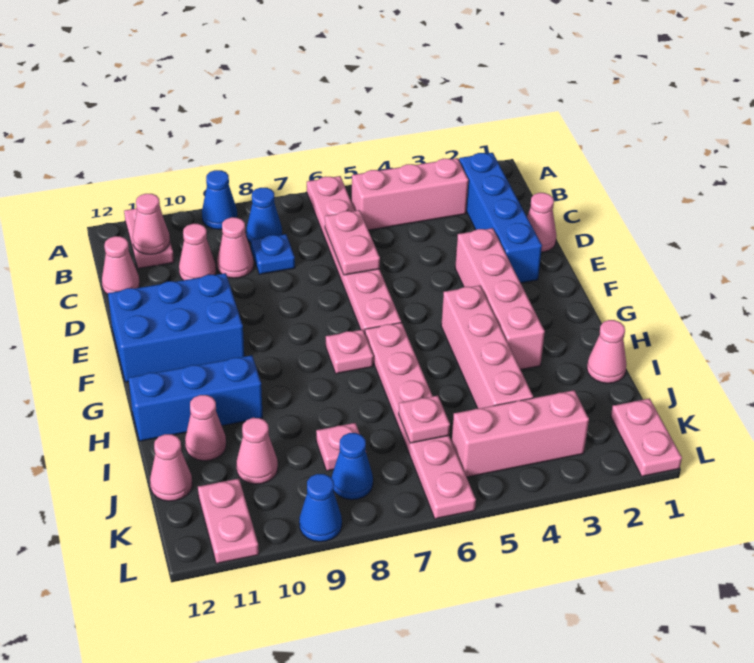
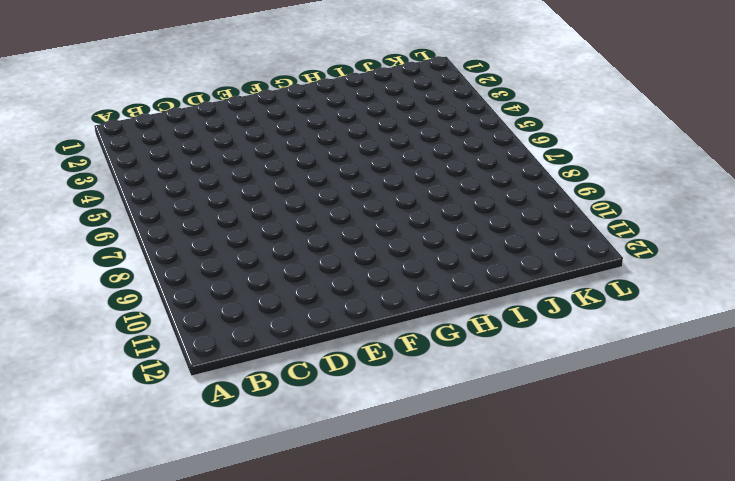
none -> pink 1x6 plate [307,176,401,333]
none -> blue 1x1 cone [202,170,237,229]
none -> pink 1x2 plate [124,208,174,269]
none -> blue 1x4 brick [459,153,542,283]

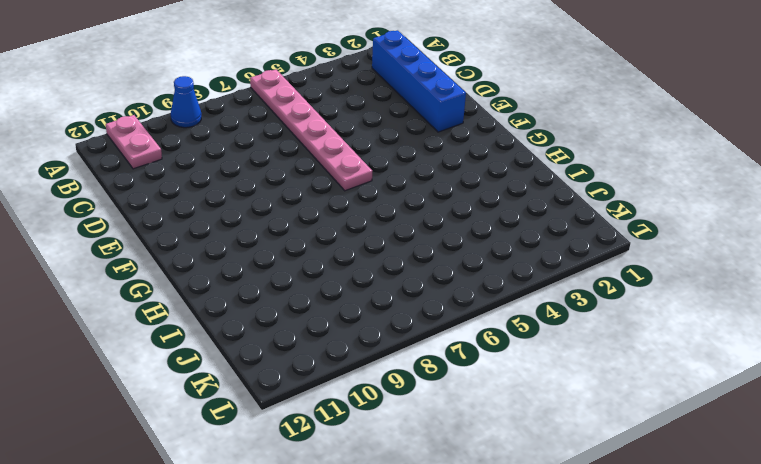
none -> pink 1x3 brick [352,158,468,230]
none -> blue 1x1 cone [246,188,282,243]
none -> blue 1x1 plate [251,234,295,274]
none -> pink 1x1 cone [217,217,254,278]

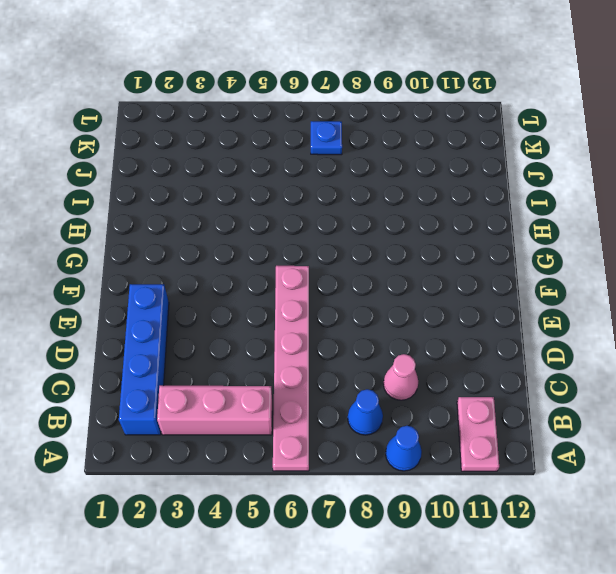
blue 1x1 plate [311,121,342,155] -> blue 1x1 plate moved to [251,234,295,274]
none -> pink 1x1 cone [179,224,216,280]
none -> pink 1x1 cone [102,236,140,295]
none -> pink 1x1 cone [527,193,557,252]
none -> pink 1x4 brick [455,228,545,370]

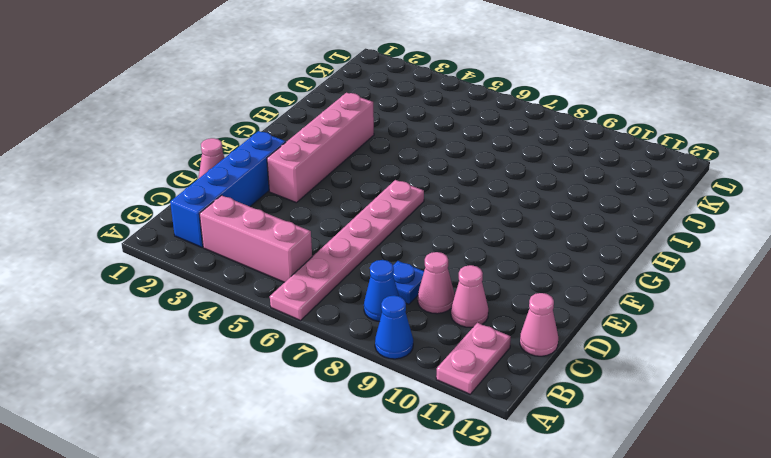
none -> blue 2x3 brick [108,273,244,382]
none -> pink 1x4 brick [441,285,533,409]
none -> pink 1x6 plate [365,323,476,519]
none -> pink 1x1 plate [326,330,373,374]

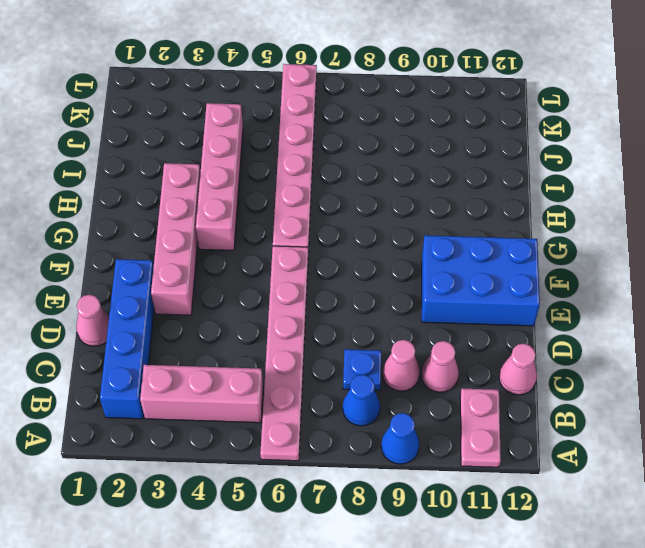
none -> pink 1x1 plate [326,330,373,374]
none -> blue 1x3 brick [129,355,263,441]
none -> pink 1x1 cone [587,320,627,383]
none -> pink 1x1 cone [185,395,226,461]

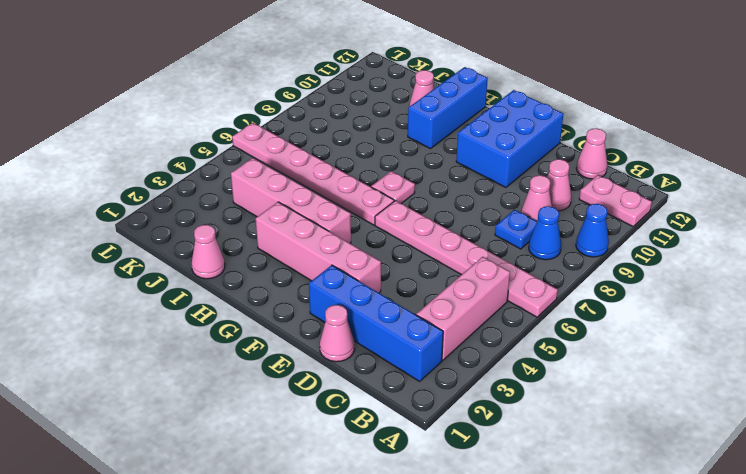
none -> pink 1x1 plate [316,423,360,471]
none -> pink 1x1 cone [236,418,278,484]
none -> pink 1x1 cone [150,434,192,501]
none -> pink 1x2 plate [611,398,682,476]

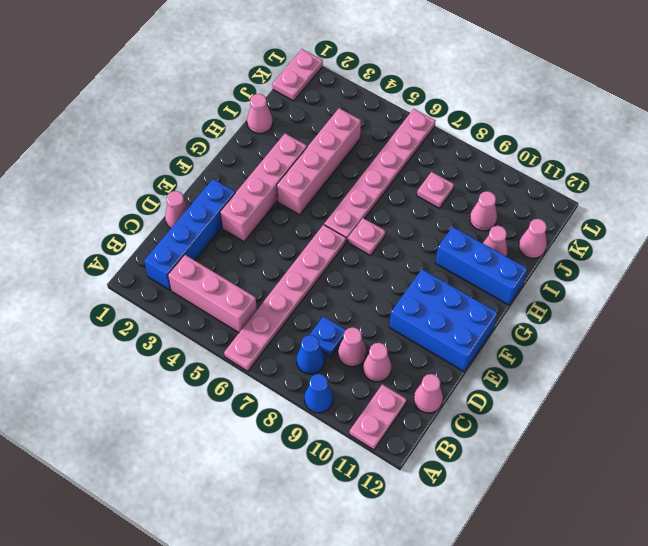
none -> pink 1x3 brick [452,390,589,477]
none -> blue 1x1 cone [331,433,373,500]
none -> pink 1x2 plate [198,479,259,564]
none -> blue 1x1 cone [299,474,342,542]

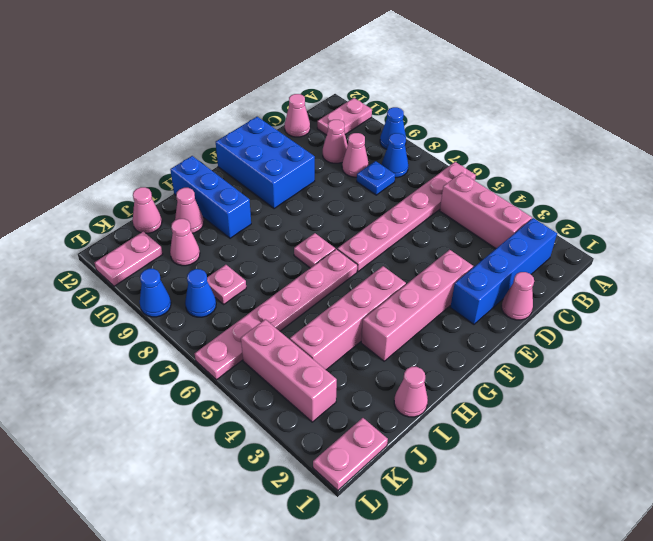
none -> pink 1x1 cone [133,194,170,254]
none -> pink 1x2 plate [325,210,380,275]
none -> pink 1x1 plate [399,396,450,443]

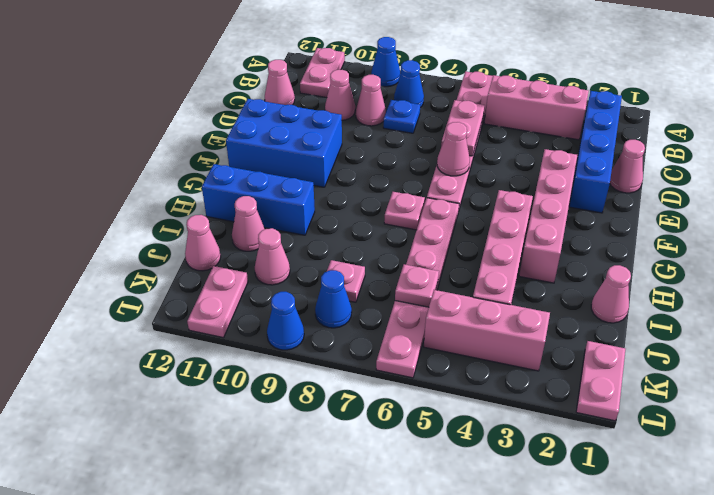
pink 1x1 cone [437,122,470,176] -> pink 1x1 cone moved to [133,194,170,254]

